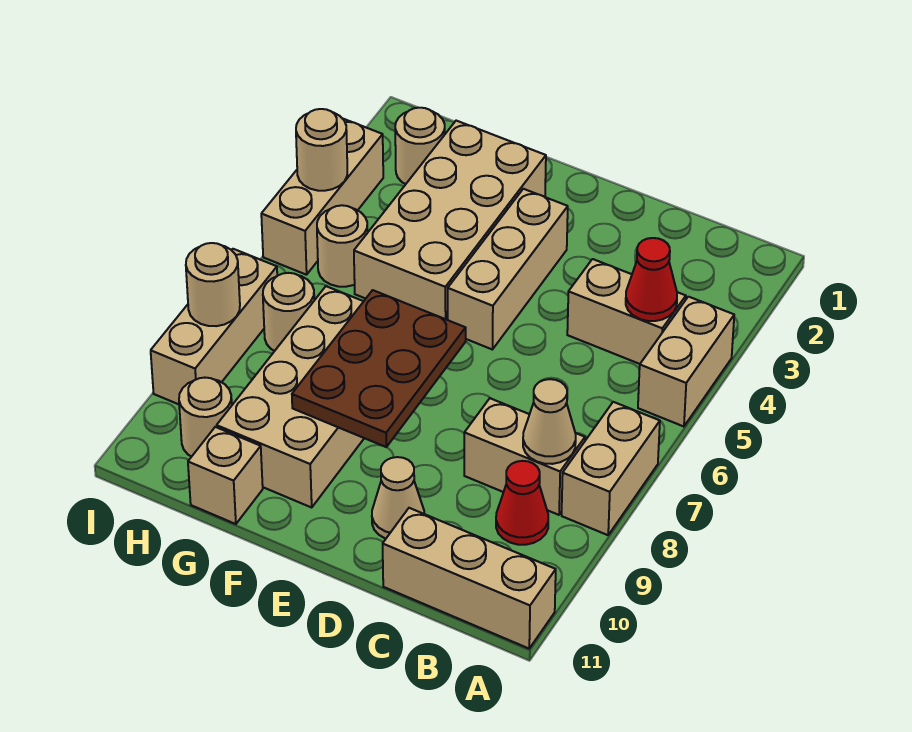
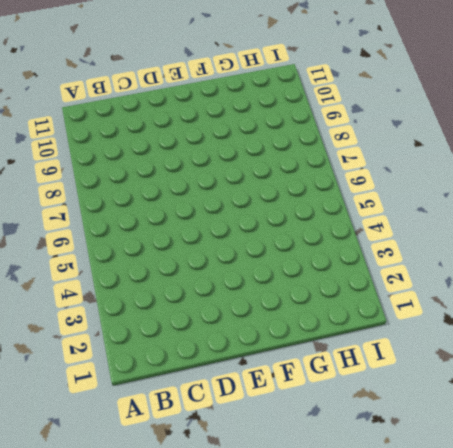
none -> tan 1x2 brick [638,297,734,427]
none -> tan 1x2 brick [562,402,660,535]
none -> tan 1x3 brick [383,508,556,648]

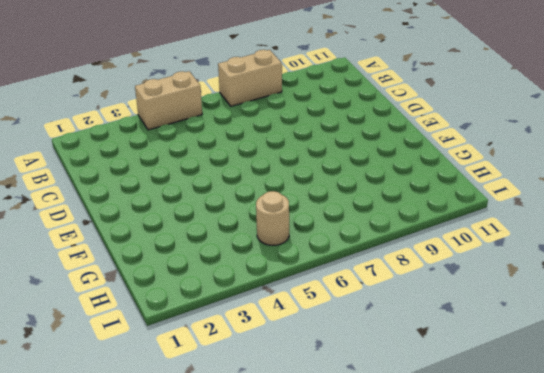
none -> tan 1x3 brick [383,508,556,648]
none -> tan 1x2 brick [567,259,686,364]
none -> tan 1x2 brick [464,398,585,515]

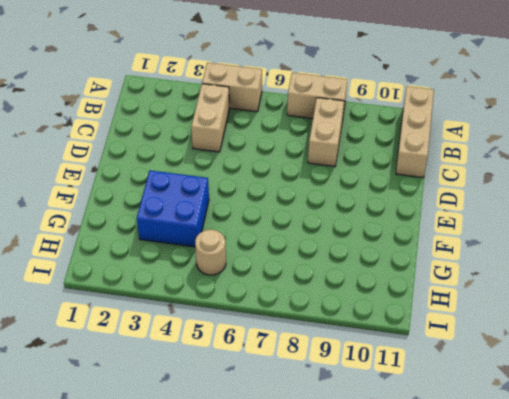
blue 2x2 brick [137,170,209,247] -> tan 2x4 brick [354,121,546,320]
none -> red 1x1 cone [496,461,548,545]
none -> tan 1x1 cone [372,457,424,539]
none -> tan 1x3 brick [448,189,568,350]

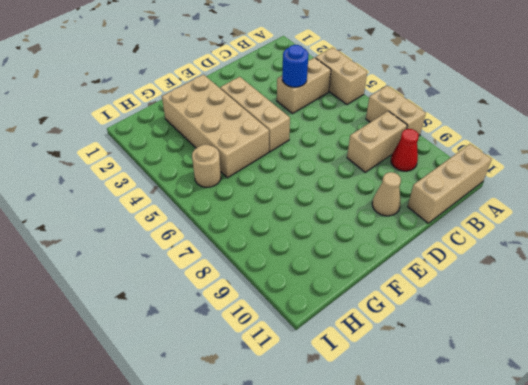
blue 1x1 round brick [282,45,308,87] -> none
none -> tan 2x4 brick [217,286,364,507]
none -> tan 1x1 brick [188,427,263,524]
none -> tan 1x1 round brick [395,108,445,184]

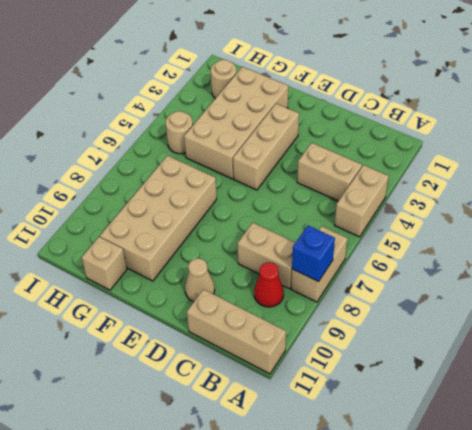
blue 1x1 brick [292,226,335,282] -> none
none -> tan 1x1 round brick [263,273,314,351]
none -> tan 1x1 round brick [179,378,232,457]
none -> tan 1x3 brick [261,119,383,275]

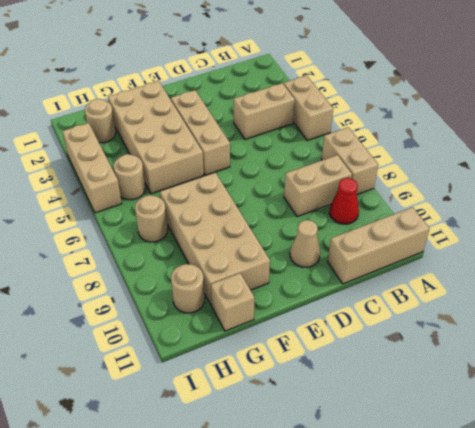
none -> tan 1x3 brick [151,249,277,404]
none -> red 1x1 cone [626,238,677,321]
none -> tan 1x1 cone [523,379,576,464]

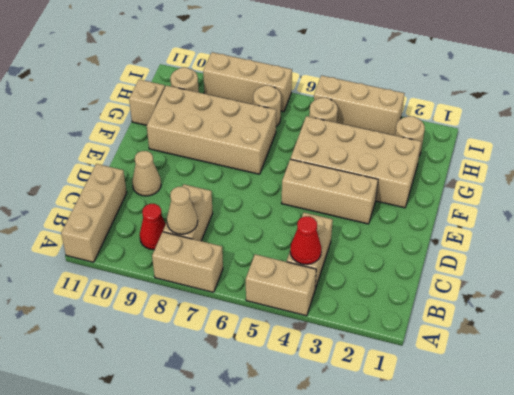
none -> brown 2x3 plate [292,290,466,447]
none -> tan 1x1 round brick [296,109,347,191]
none -> tan 1x1 round brick [186,243,240,326]

